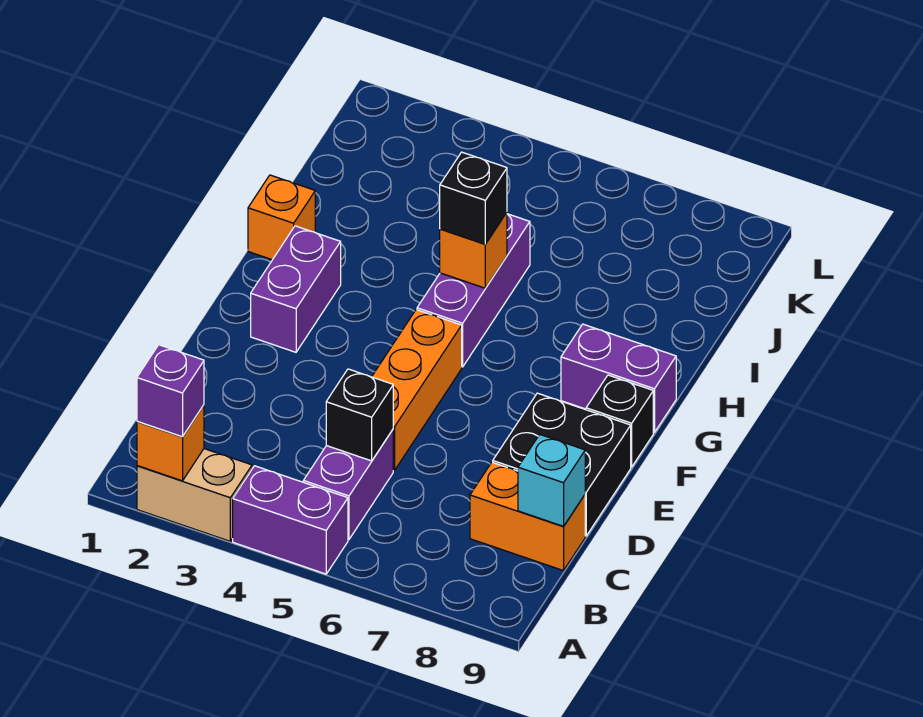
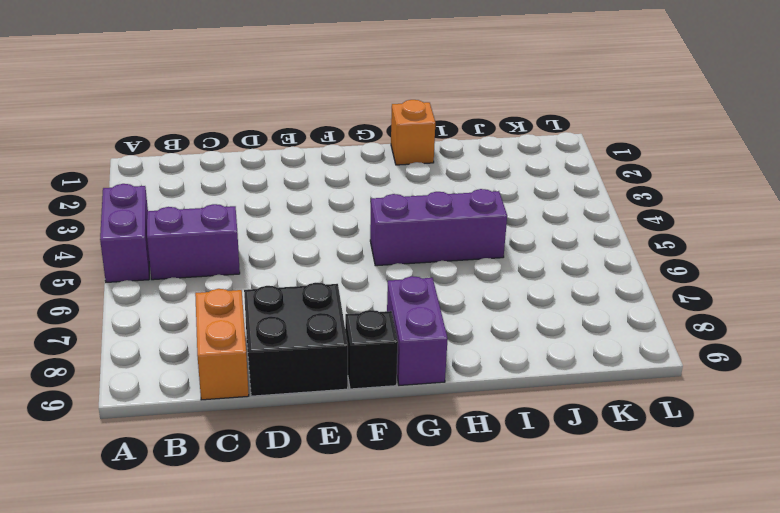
none -> tan 1x2 brick [137,449,252,541]
none -> orange 1x3 brick [372,310,462,471]
none -> purple 1x2 brick [251,226,341,352]

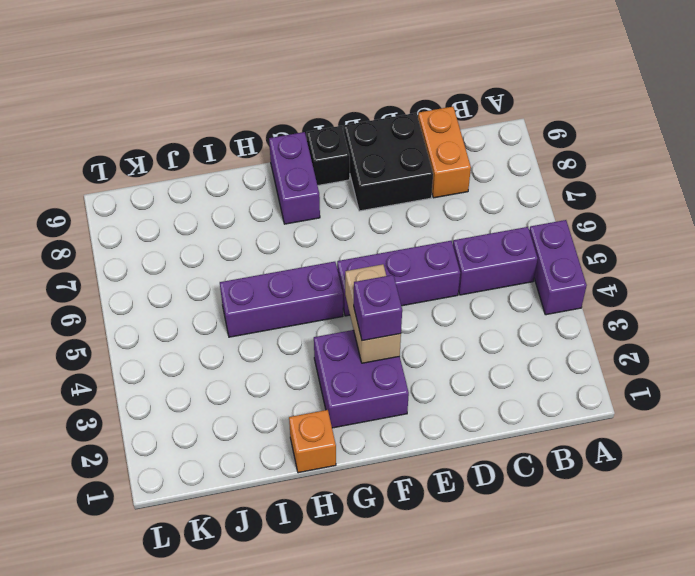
purple 1x3 brick [337,241,460,316] -> orange 1x3 brick [372,310,462,471]
purple 2x2 brick [314,330,409,428] -> purple 1x2 brick [251,226,341,352]
tan 1x2 brick [345,264,401,363] -> tan 1x2 brick moved to [137,449,252,541]
purple 1x1 brick [354,275,402,341] -> purple 1x1 brick moved to [137,345,204,437]
none -> orange 1x1 brick [137,405,204,481]
none -> black 1x1 brick [326,369,393,461]
none -> cyan 1x1 brick [518,435,585,527]

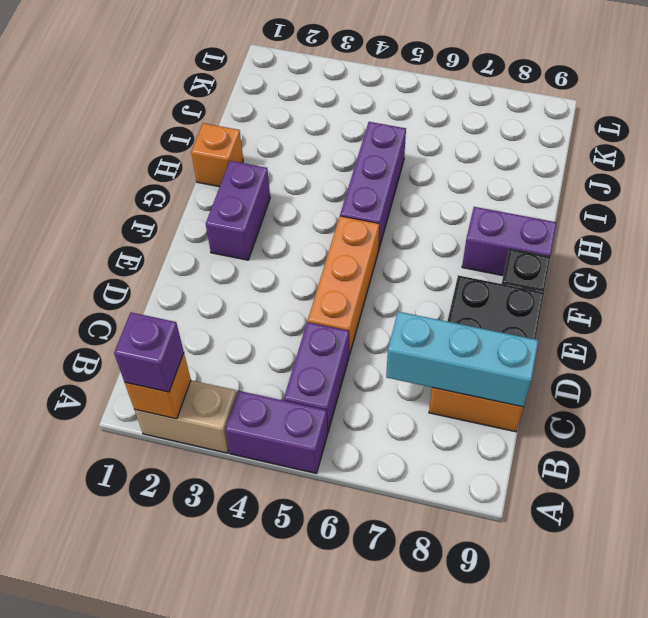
cyan 1x3 brick [386,312,538,407] -> cyan 1x1 brick [518,435,585,527]
none -> black 1x1 brick [326,369,393,461]
none -> orange 1x1 brick [440,212,507,288]
none -> black 1x1 brick [440,152,507,244]

